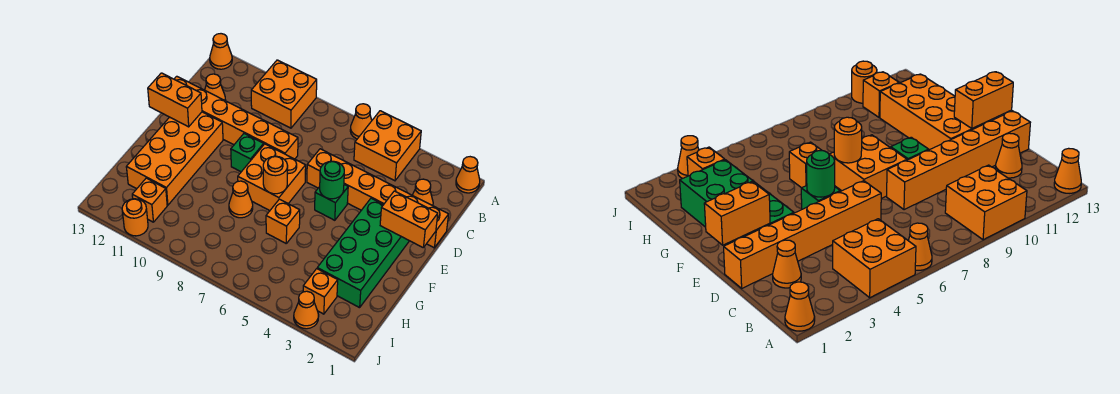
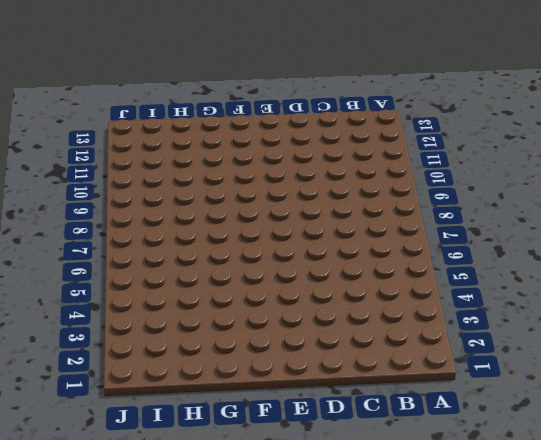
none -> orange 1x1 cone [456,157,480,193]
none -> orange 2x2 brick [354,111,421,181]
none -> orange 1x1 cone [350,104,372,139]

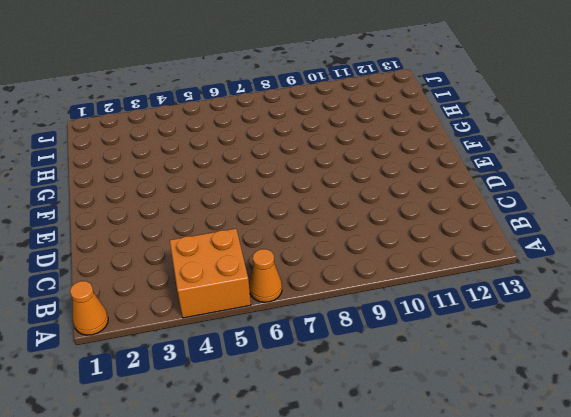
none -> orange 2x2 brick [251,60,317,128]
none -> orange 1x1 cone [210,34,232,69]
none -> orange 1x1 cone [412,179,433,206]

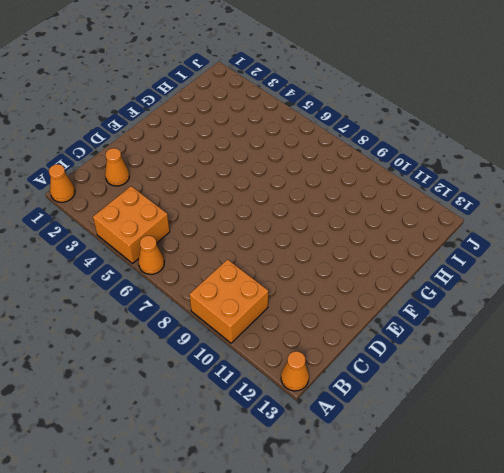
none -> orange 1x1 cone [205,74,226,101]
none -> orange 1x6 brick [307,149,449,248]
none -> orange 1x6 brick [174,76,298,159]

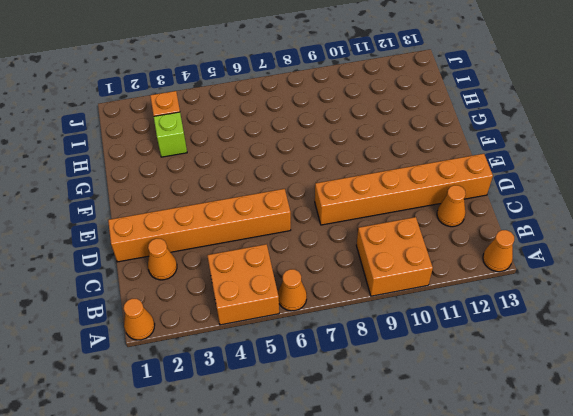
lime 1x1 brick [154,112,187,157] -> green 2x4 brick [317,198,409,308]
none -> green 1x1 brick [315,185,348,220]
none -> orange 2x2 brick [238,144,306,211]
none -> green 1x1 brick [231,134,264,172]

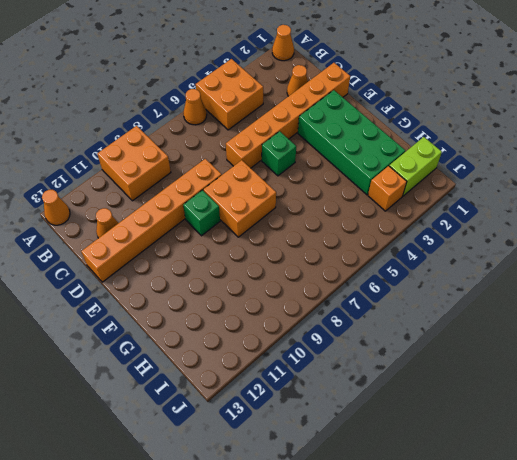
lime 1x2 brick [389,137,442,196] -> none
none -> orange 2x4 brick [126,112,223,205]
none -> orange 1x1 brick [266,199,300,243]
none -> orange 1x1 cone [229,181,253,218]

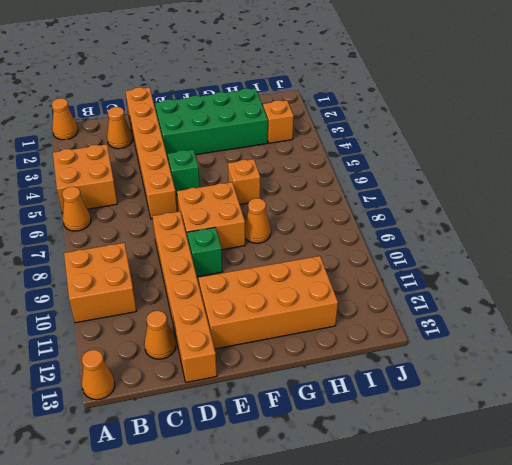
none -> orange 1x1 brick [132,178,167,222]
none -> orange 1x1 cone [294,291,319,329]
none -> orange 1x1 round brick [122,199,148,236]

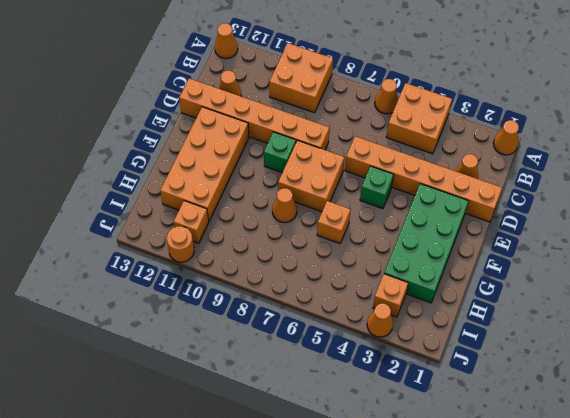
none -> orange 1x2 brick [380,191,438,247]
none -> green 1x1 round brick [320,161,344,199]
none -> orange 1x2 brick [148,73,202,127]

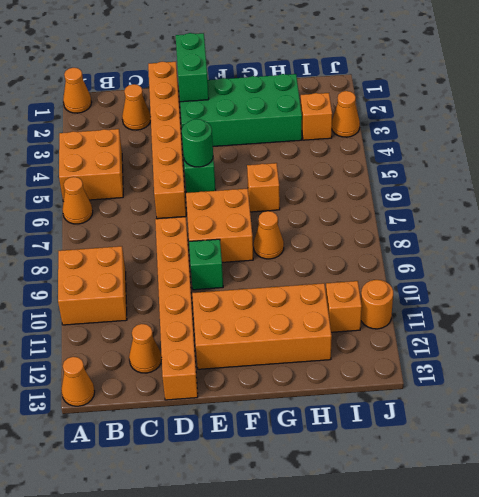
green 1x2 brick [176,33,209,102] -> orange 1x2 brick [380,191,438,247]
none -> orange 1x2 brick [148,73,202,127]
none -> orange 1x1 round brick [263,156,288,194]

